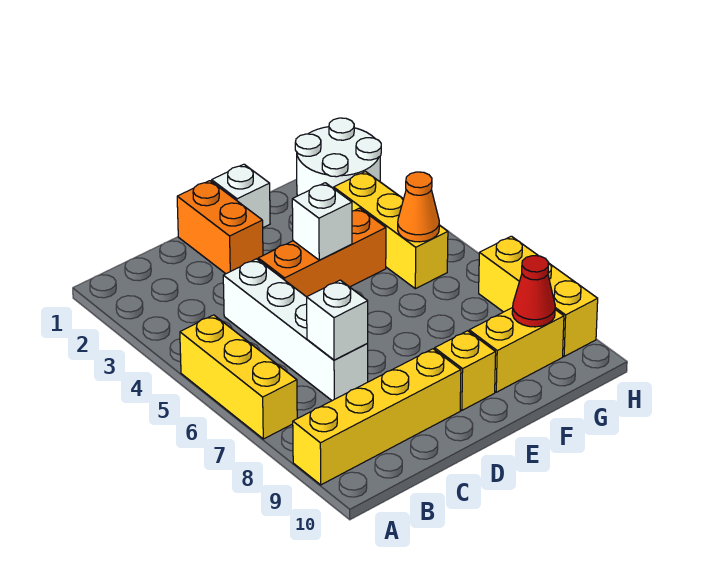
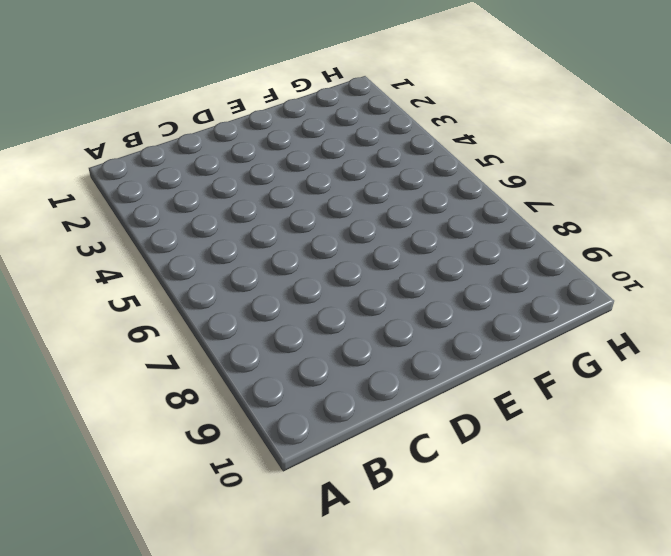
none -> yellow 1x3 brick [180,315,297,439]
none -> yellow 1x4 brick [293,349,461,485]
none -> white 1x4 brick [223,259,368,401]

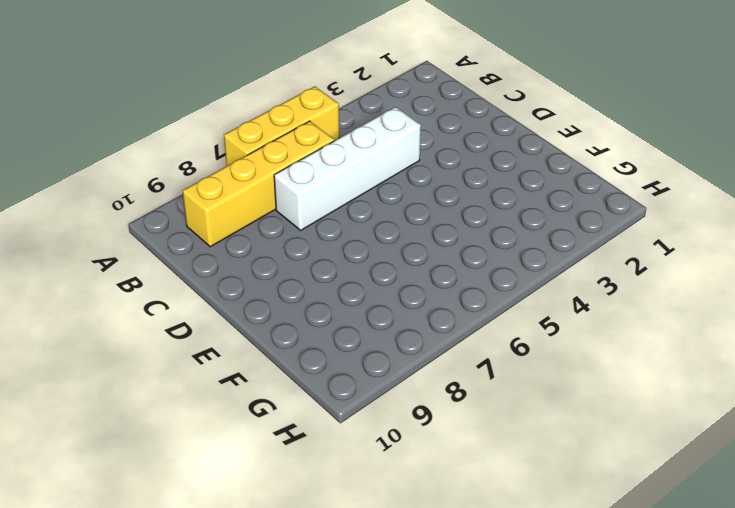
yellow 1x4 brick [183,121,334,247] -> yellow 1x4 brick turned to [293,349,461,485]
none -> orange 1x2 brick [177,181,263,274]
none -> orange 1x3 brick [258,208,386,297]
none -> white 1x1 brick [212,164,270,227]

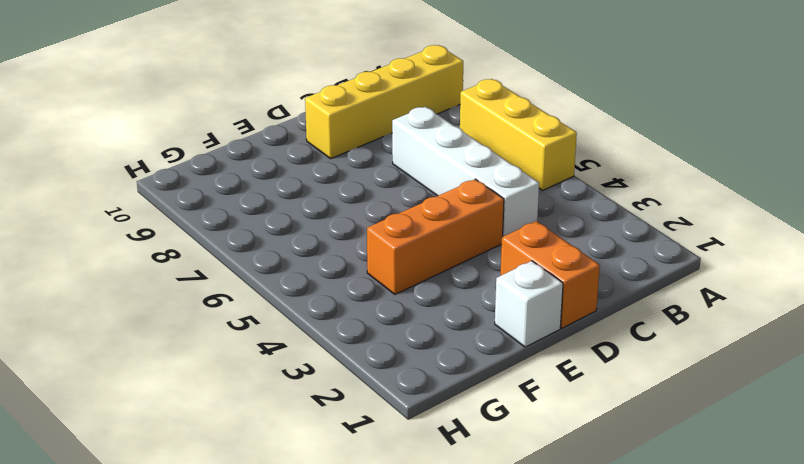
none -> yellow 1x1 brick [435,331,496,410]
none -> yellow 1x2 brick [469,307,564,392]
none -> white 2x2 round brick [295,118,381,196]

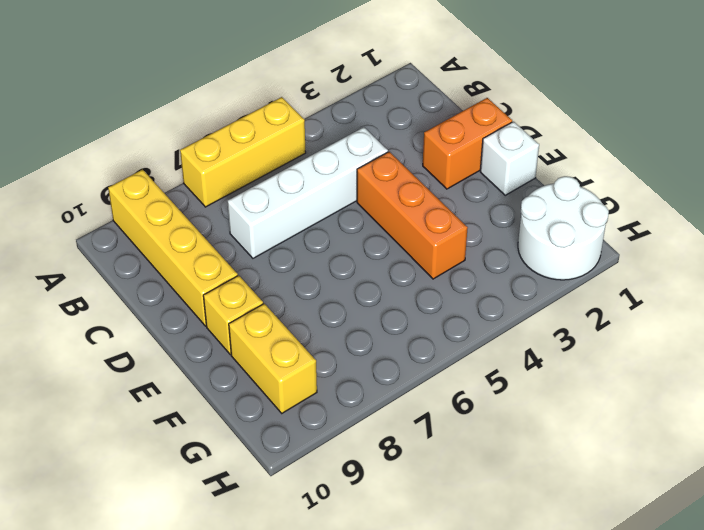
none -> yellow 1x3 brick [334,172,448,289]
none -> yellow 1x3 brick [479,236,598,356]
none -> white 1x1 brick [307,280,368,360]

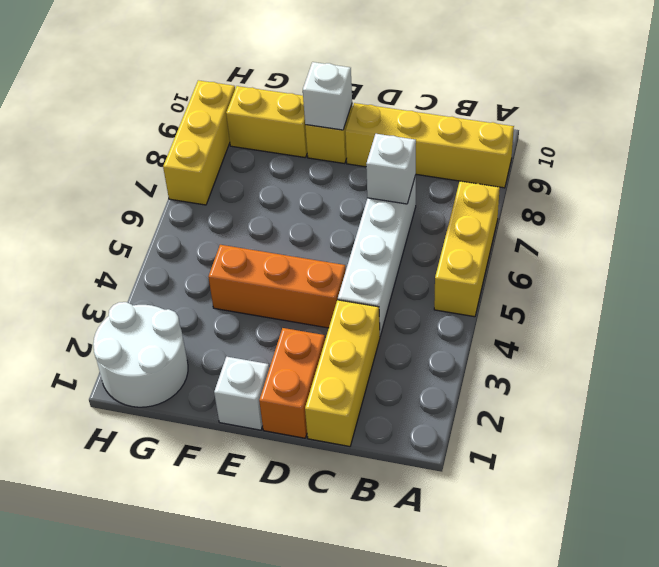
yellow 1x3 brick [305,300,380,446] -> yellow 1x3 brick moved to [334,172,448,289]
white 1x1 brick [303,62,352,130] -> white 1x1 brick moved to [292,183,352,260]
none -> orange 1x1 cone [398,172,439,242]
none -> red 1x1 cone [512,256,555,327]

